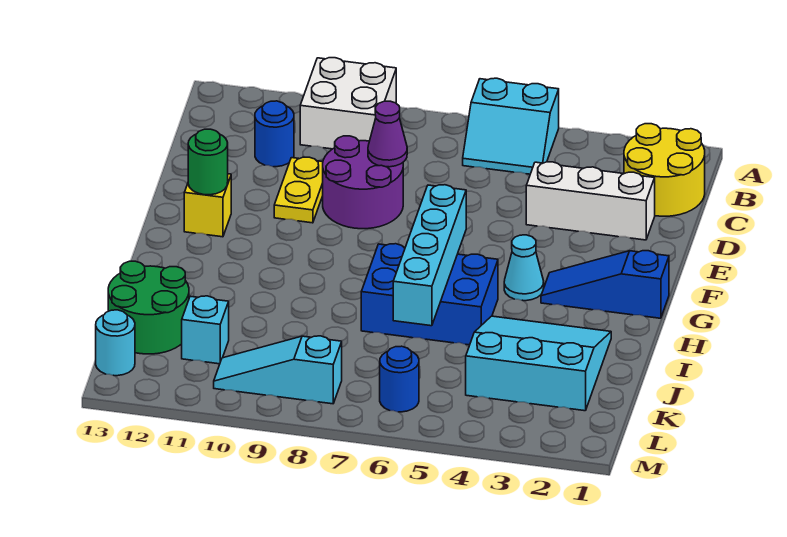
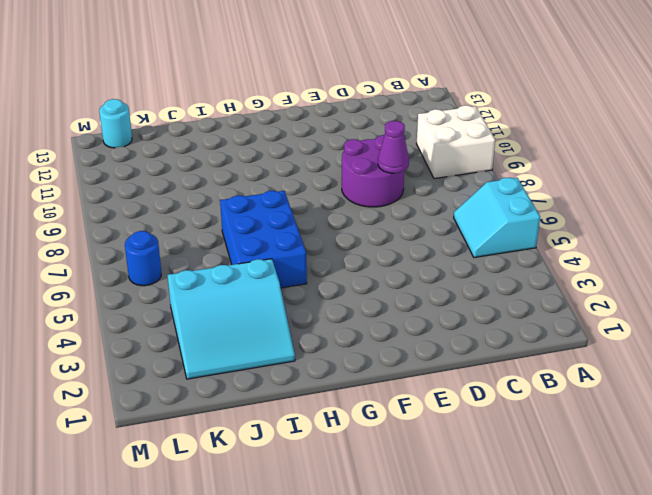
cyan 3x3 slope [168,259,295,379] -> cyan 3x3 slope turned to [466,316,611,411]
none -> yellow 2x2 round brick [624,124,705,216]
none -> blue 1x1 round brick [255,101,294,167]
none -> white 1x3 brick [526,162,655,240]

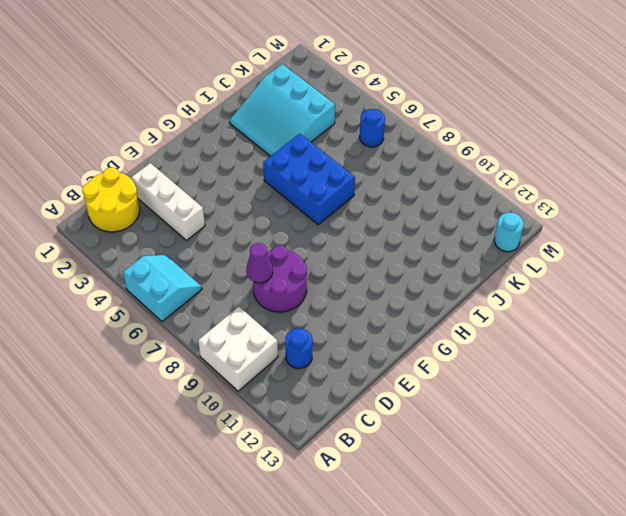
none -> yellow 1x2 plate [274,157,323,223]
none -> yellow 1x1 brick [184,174,231,237]
none -> blue 1x3 slope [541,251,669,318]

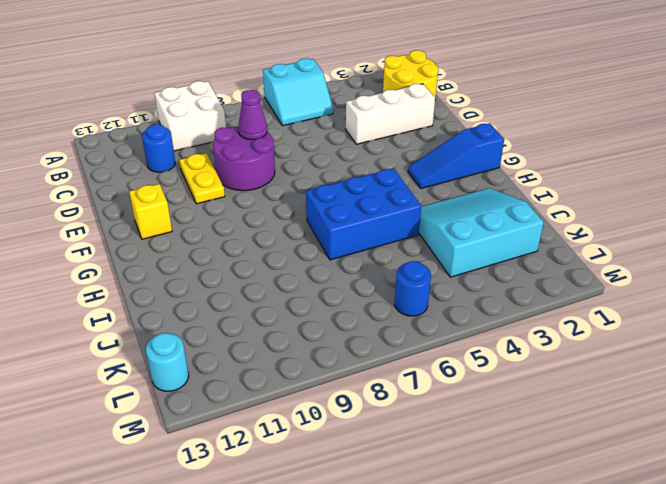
none -> cyan 1x1 cone [504,235,544,301]
none -> green 2x2 round brick [108,261,189,354]
none -> cyan 1x1 brick [182,296,229,364]

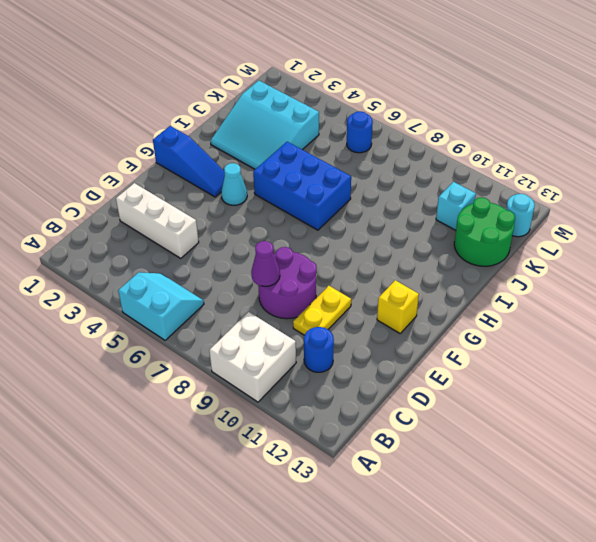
none -> yellow 2x2 round brick [624,124,705,216]
none -> cyan 1x3 slope [214,336,342,404]
none -> green 1x1 round brick [188,129,228,195]

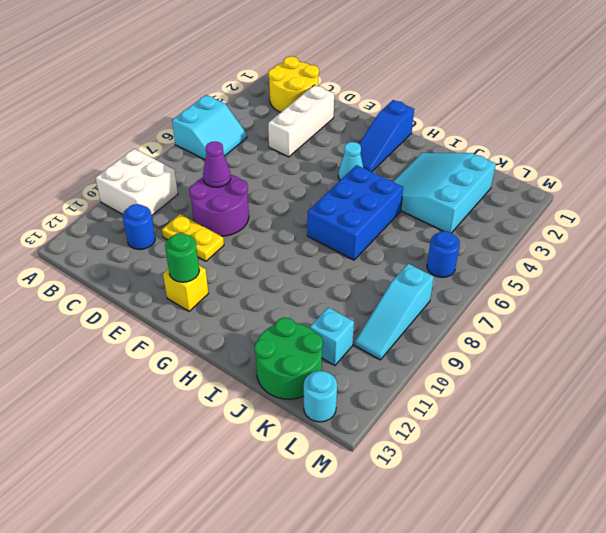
none -> cyan 1x4 brick [393,185,466,326]

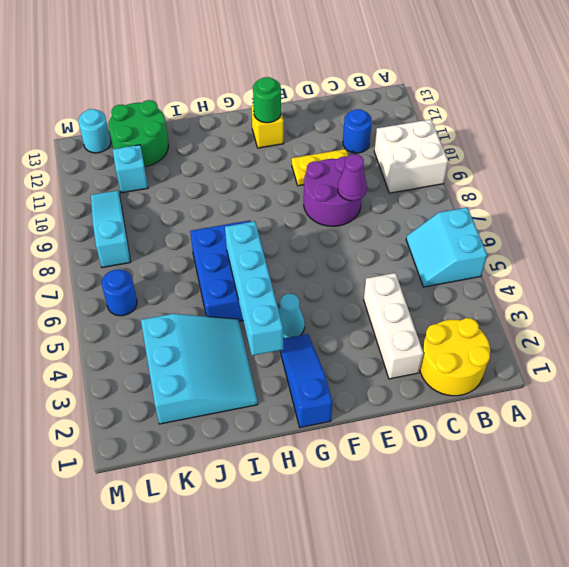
cyan 1x4 brick [225,221,283,355] -> cyan 1x4 brick turned to [393,185,466,326]

